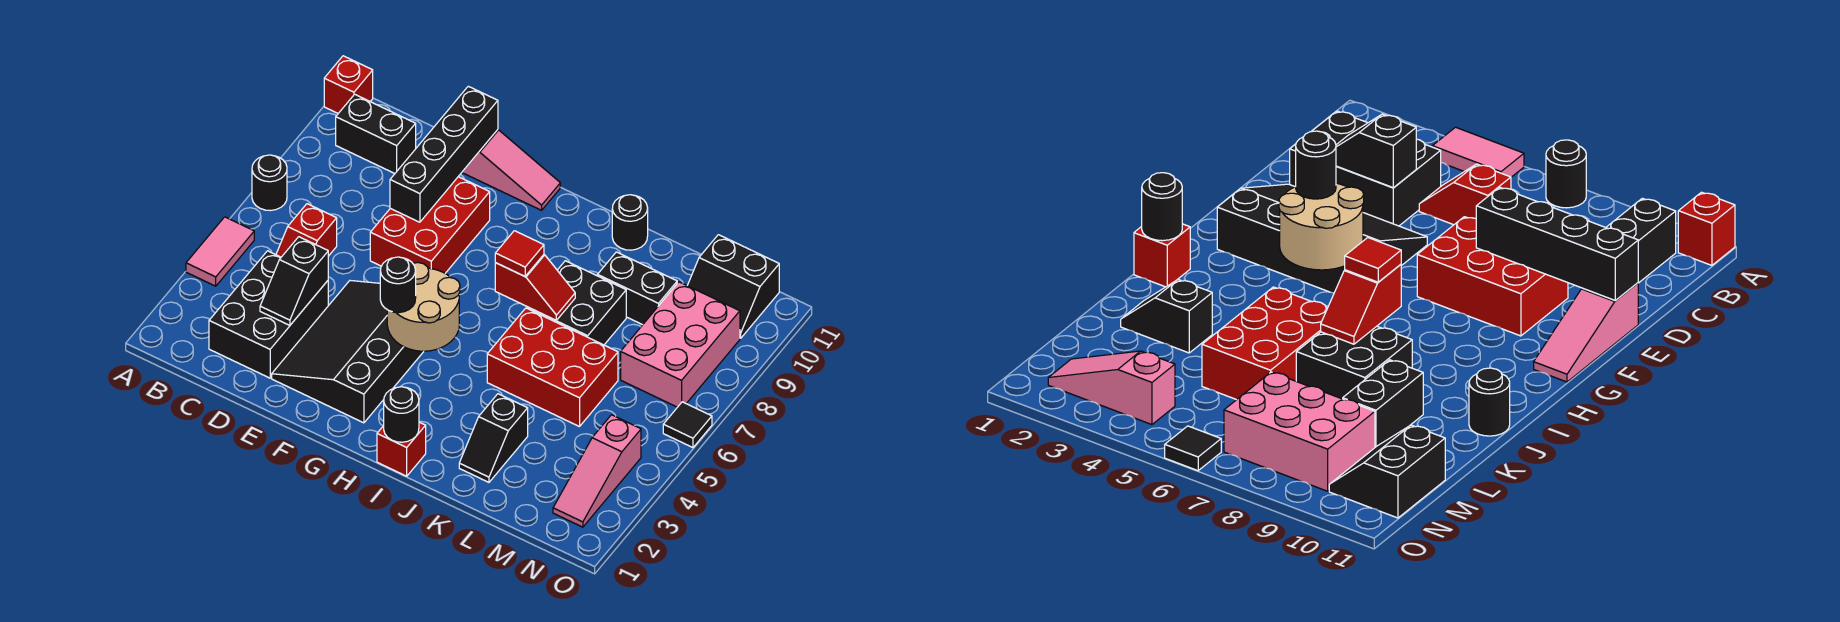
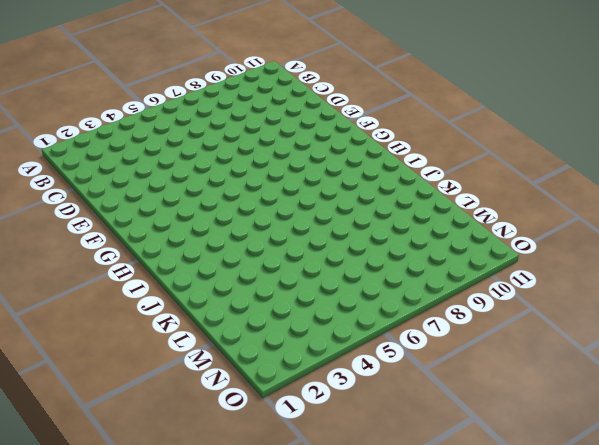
none -> pink 1x2 tile [186,217,254,286]
none -> black 1x1 round brick [252,155,287,211]
none -> red 1x1 brick [324,56,373,113]

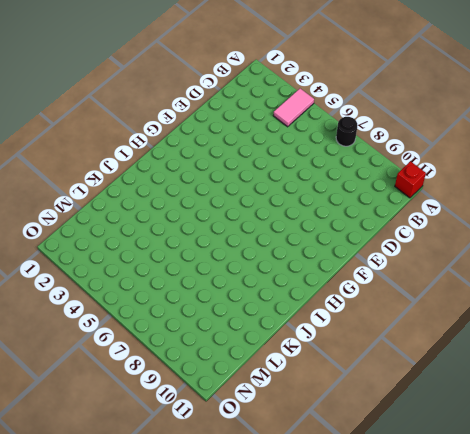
pink 1x2 tile [273,89,314,127] -> pink 1x2 tile turned to [186,217,254,286]
none -> black 1x2 brick [336,94,416,173]
none -> black 2x3 brick [209,251,328,378]
none -> red 1x2 slope [276,204,337,257]

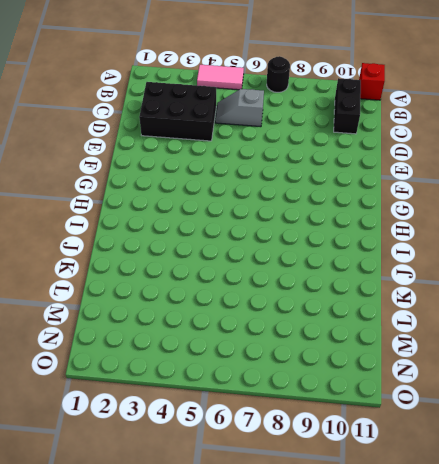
grey 1x2 slope [215,89,264,127] -> red 1x2 slope [276,204,337,257]
none -> black 3x4 slope [272,281,424,423]
none -> red 2x3 brick [370,177,490,273]
none -> pink 1x3 slope [462,130,560,210]

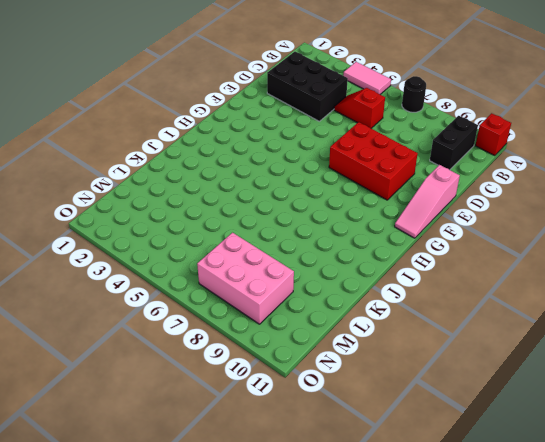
none -> black 3x4 slope [272,281,424,423]
none -> red 1x1 brick [377,422,426,476]
none -> red 2x3 brick [487,308,618,427]

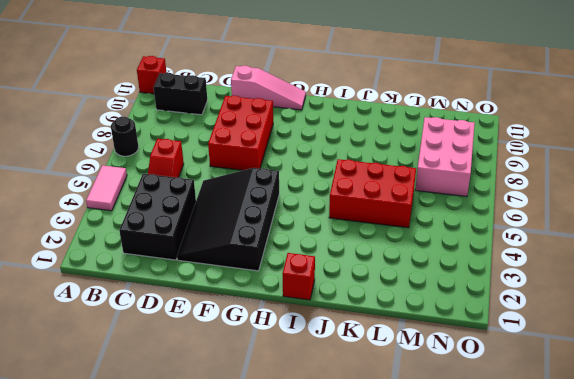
none -> black 2x2 brick [527,261,626,345]
none -> black 1x1 round brick [612,195,648,250]
none -> black 1x2 slope [459,394,528,482]

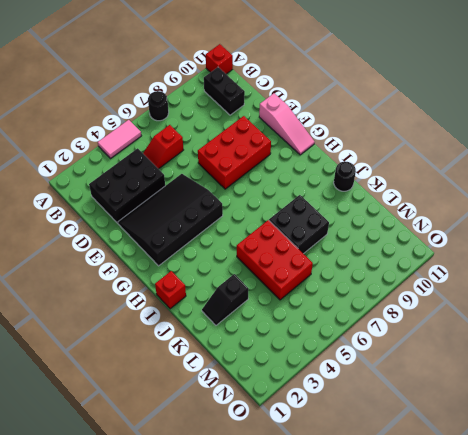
none -> black 1x2 brick [597,252,677,325]
none -> pink 2x3 brick [621,282,740,407]
none -> black 2x2 slope [687,235,779,338]

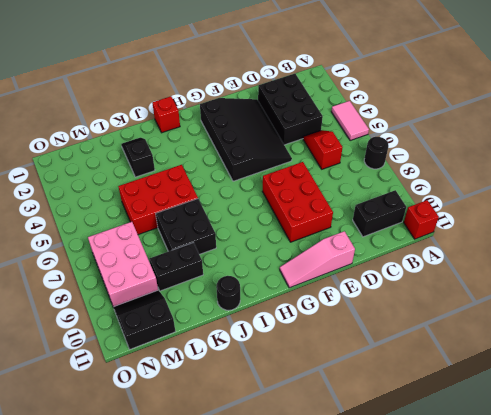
none -> pink 1x3 slope [553,415,641,527]
none -> black 1x1 tile [663,402,712,448]
none -> black 1x2 slope [260,237,328,325]

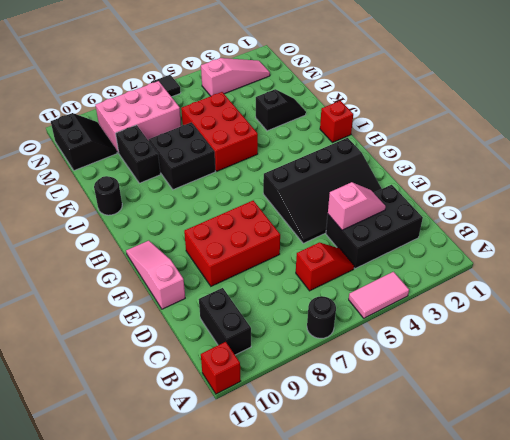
pink 1x2 slope [328,182,386,230] -> black 1x2 slope [260,237,328,325]
none -> black 1x4 brick [390,86,498,222]
none -> tan 2x2 round brick [387,263,460,351]
none -> black 1x1 round brick [384,387,419,442]

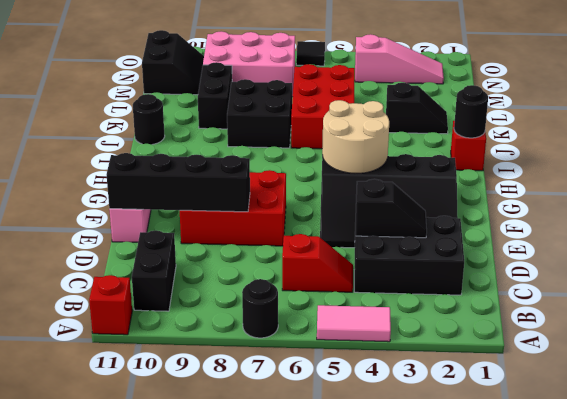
none -> red 1x2 slope [495,255,575,320]
none -> black 1x1 round brick [380,257,416,313]
none -> red 1x1 tile [495,231,544,276]

